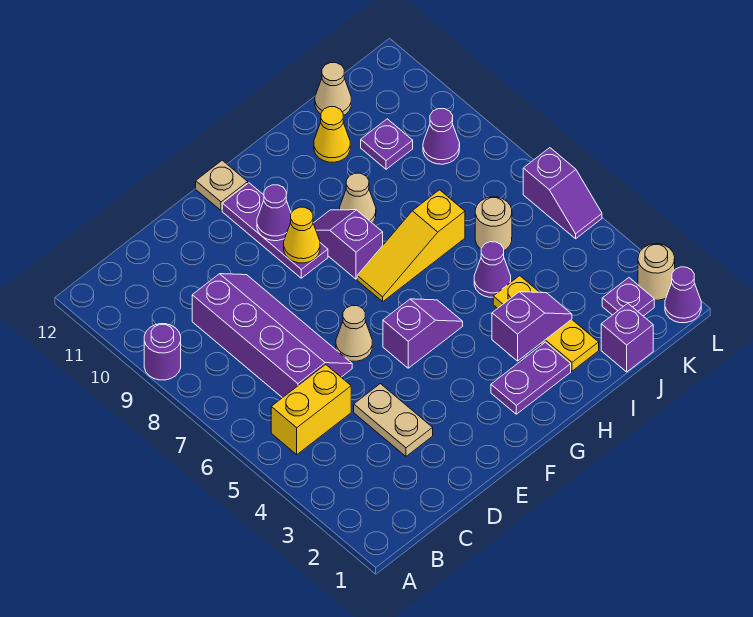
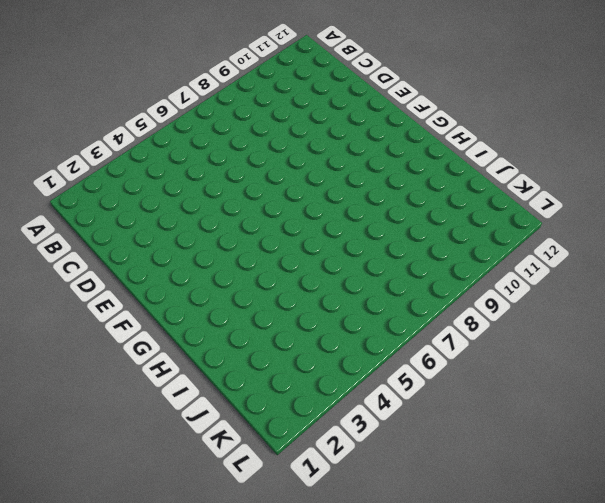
none -> purple 1x1 round brick [144,324,181,380]
none -> yellow 1x2 brick [271,364,351,455]
none -> purple 2x4 slope [192,274,352,398]

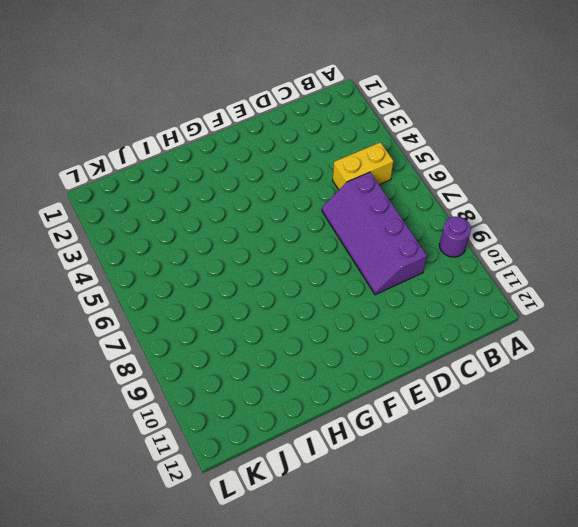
none -> tan 1x2 plate [354,384,433,456]
none -> tan 1x1 cone [336,306,372,361]
none -> purple 1x2 slope [383,299,463,368]

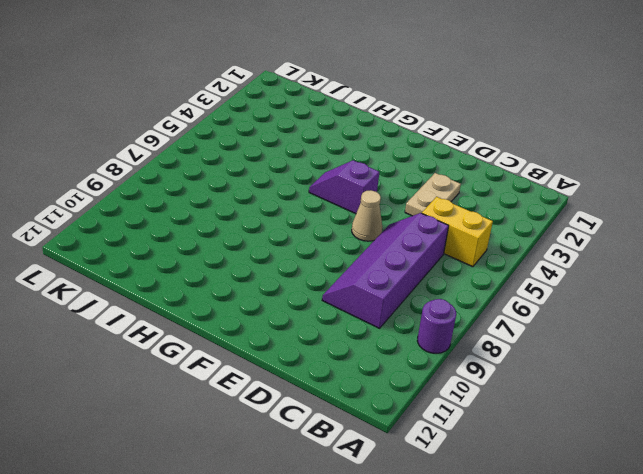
none -> purple 1x3 plate [222,183,328,278]
none -> tan 1x1 plate [196,160,248,211]
none -> purple 1x2 plate [491,342,571,414]

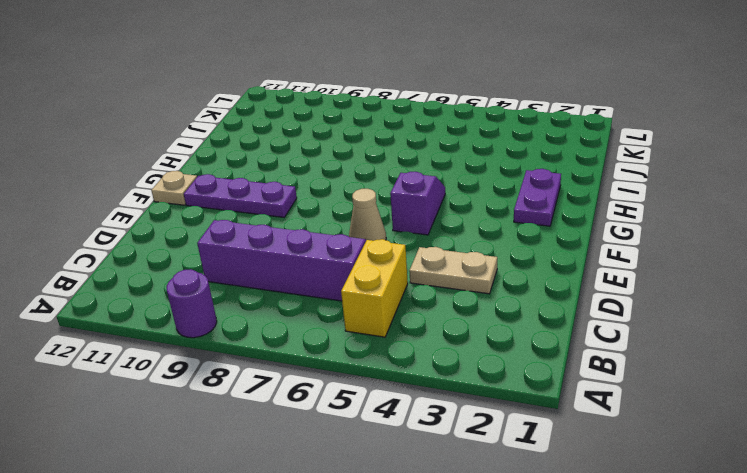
none -> yellow 1x3 slope [357,190,465,301]
none -> purple 1x2 slope [313,210,383,279]
none -> tan 1x1 cone [340,173,376,223]

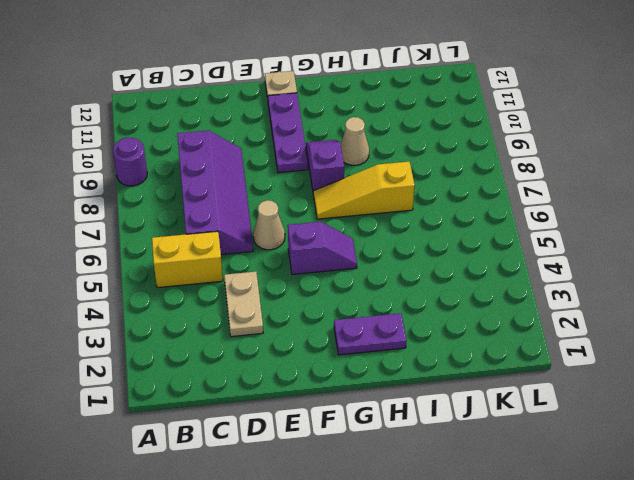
none -> yellow 1x3 plate [493,276,599,371]
none -> purple 1x1 cone [474,242,511,297]
none -> yellow 1x1 cone [314,107,350,162]

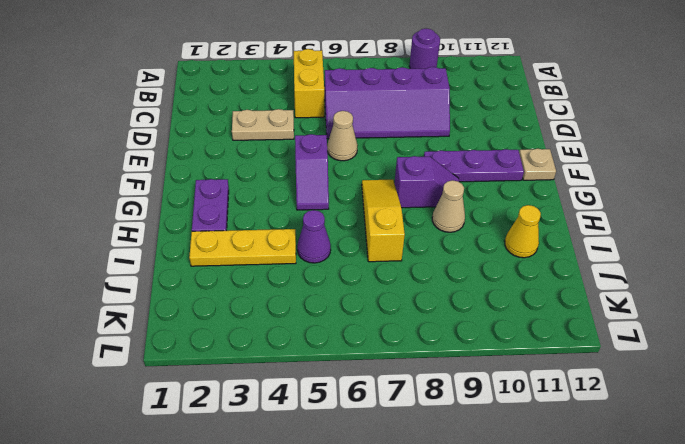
none -> purple 1x1 brick [601,303,653,372]
none -> tan 1x1 round brick [475,197,512,250]
none -> purple 1x1 plate [361,119,413,169]

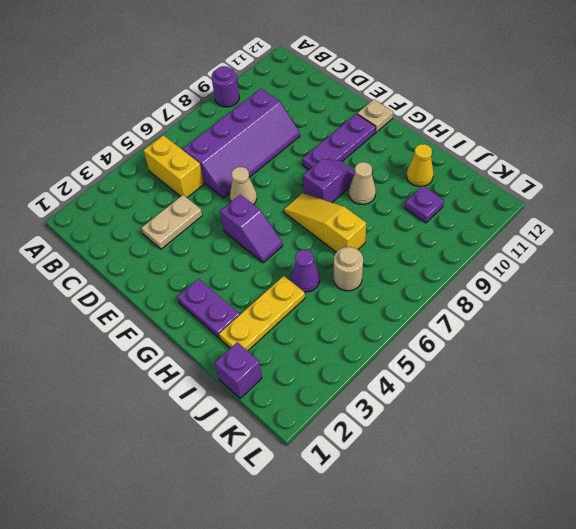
none -> tan 1x1 cone [315,63,351,116]
none -> purple 1x1 plate [602,278,654,316]
none -> purple 1x1 cone [423,109,460,164]

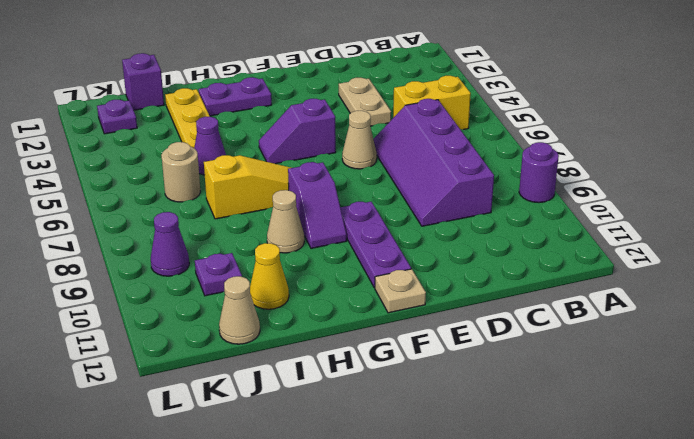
none -> purple 1x1 cone [665,267,701,323]
none -> tan 1x1 round brick [638,244,675,300]
none -> purple 1x2 slope [523,148,602,239]

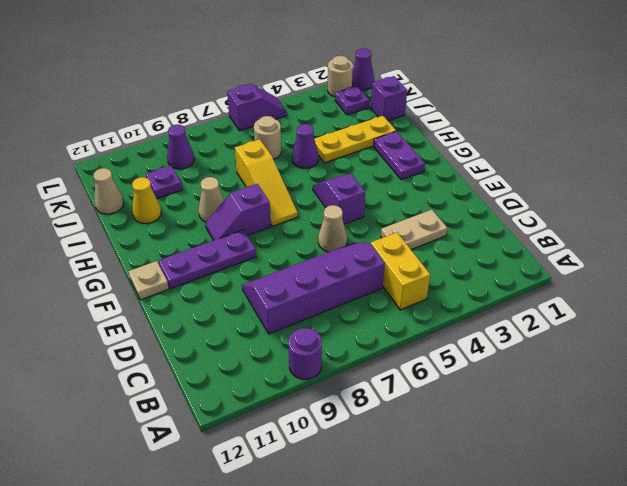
none -> yellow 1x1 cone [284,207,320,263]
none -> purple 1x1 cone [257,185,291,241]
none -> purple 1x2 slope [492,292,572,361]

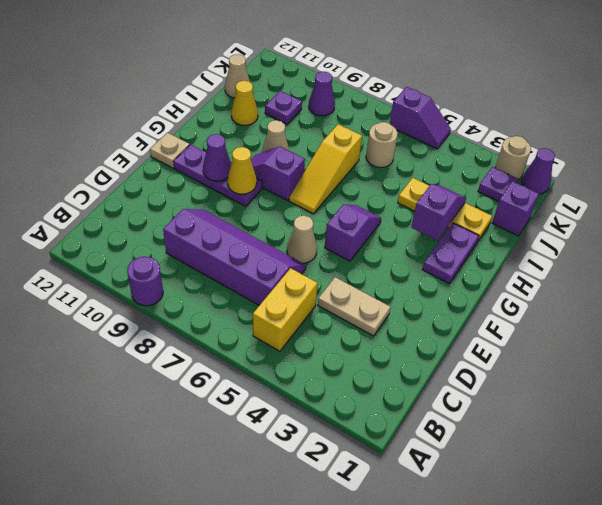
none -> purple 1x1 cone [474,242,511,297]

